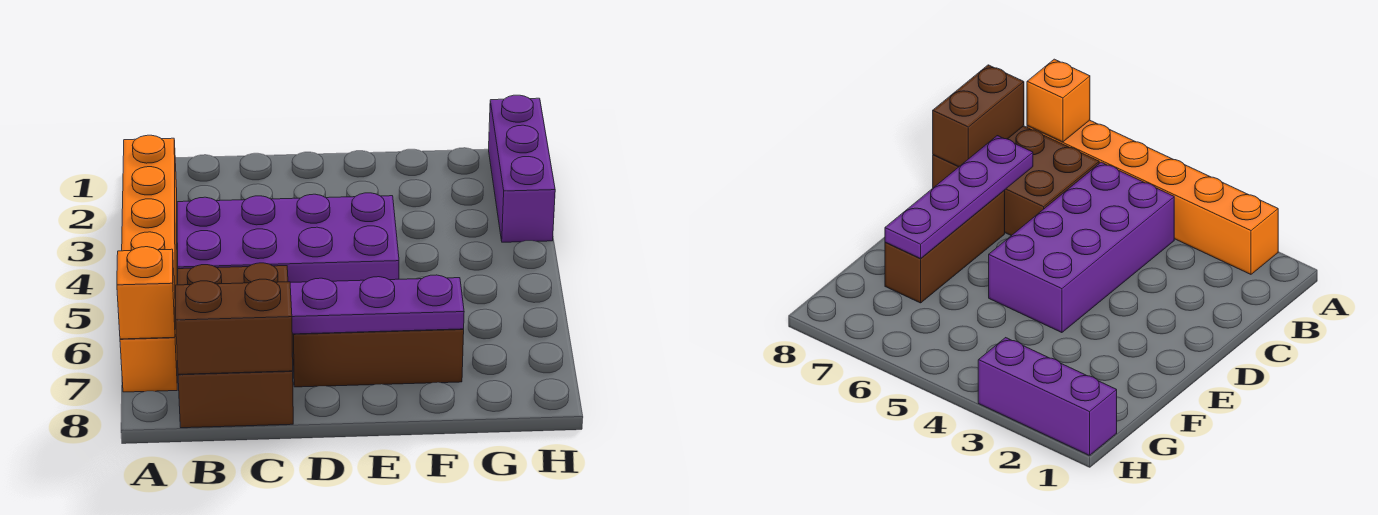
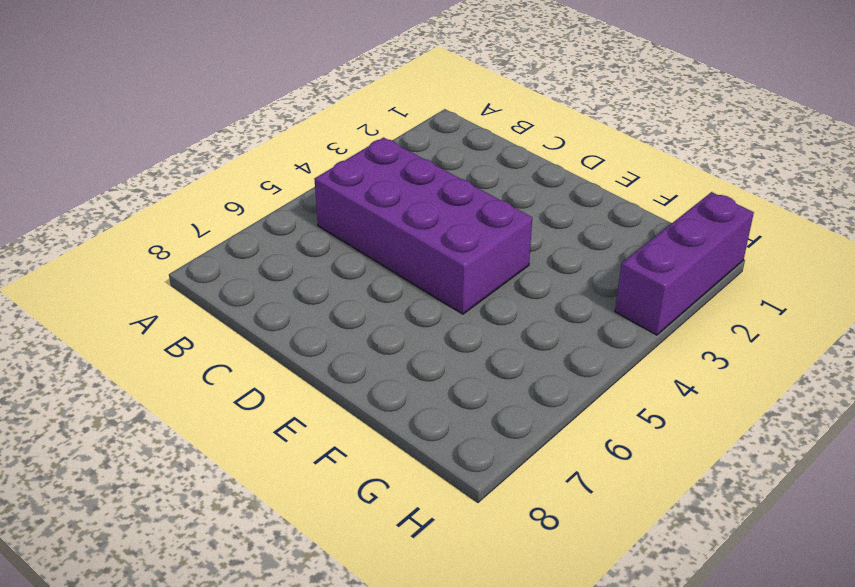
none -> orange 1x6 brick [120,135,177,392]
none -> brown 2x3 brick [178,263,293,428]

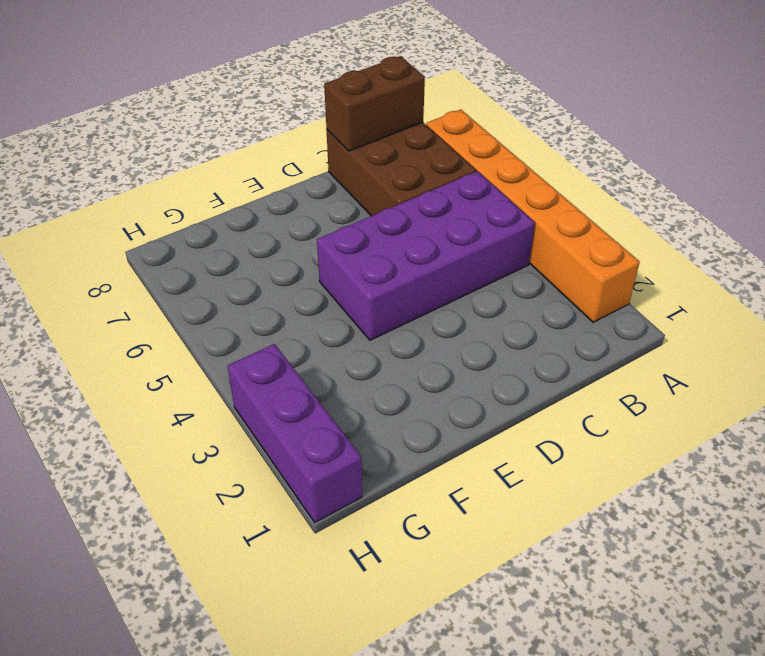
none -> brown 1x3 brick [292,329,464,387]
none -> orange 1x1 brick [117,247,175,339]

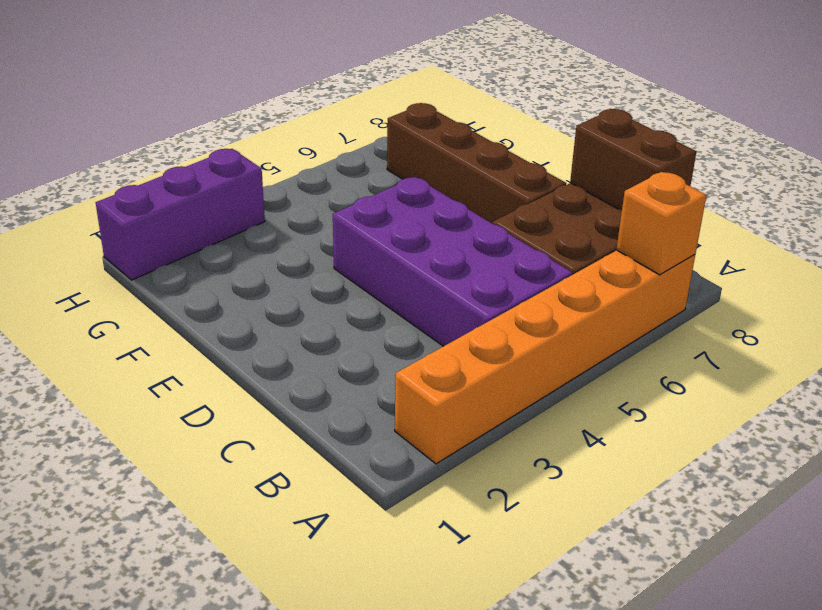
brown 1x4 brick [387,103,566,224] -> brown 1x3 brick [292,329,464,387]
none -> purple 1x4 plate [290,275,464,334]

